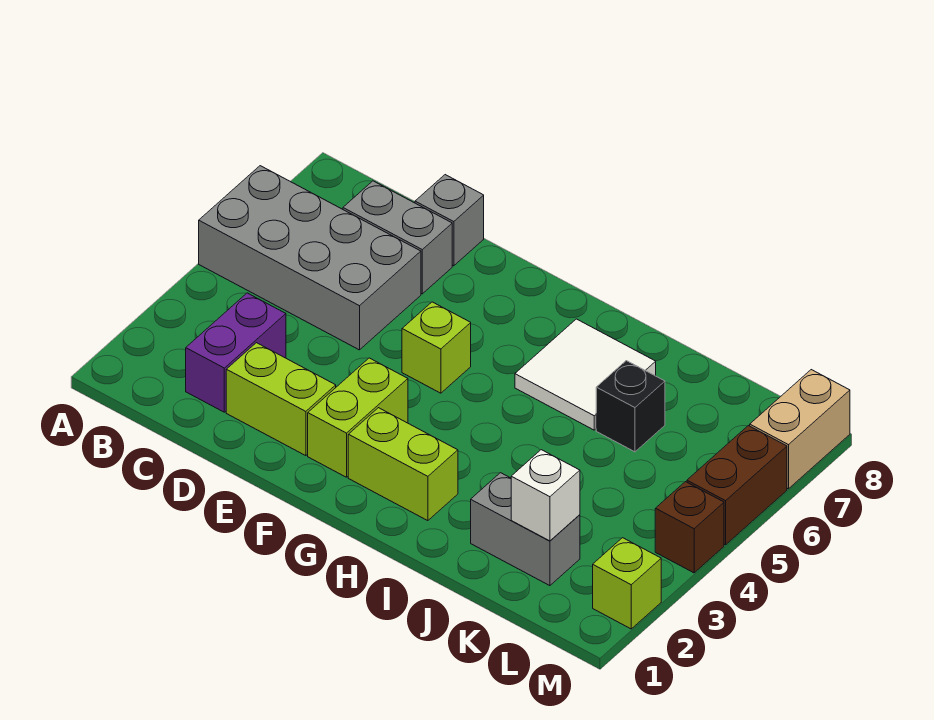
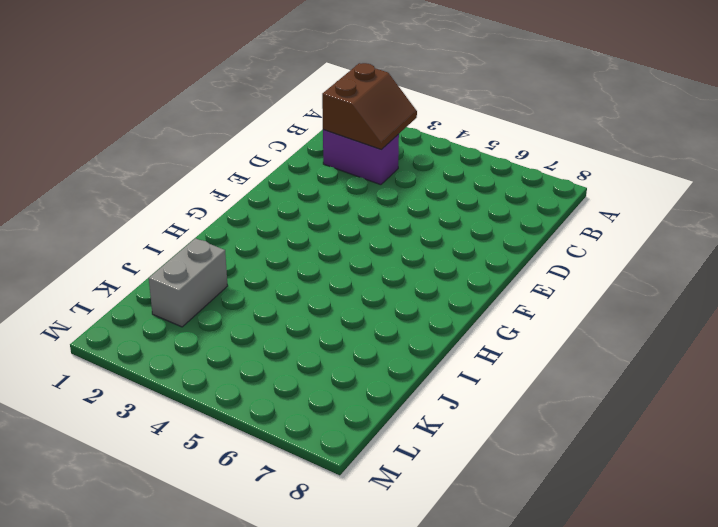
brown 2x2 slope [322,63,417,150] -> none
none -> grey 2x4 brick [199,166,421,350]
none -> grey 1x2 brick [343,181,452,294]
none -> lime 1x2 brick [226,343,336,456]

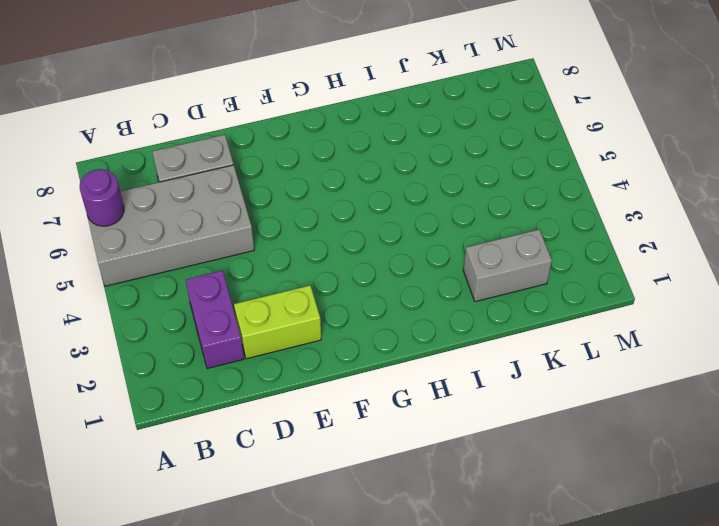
purple 1x1 round brick [80,169,124,226] -> none
none -> grey 1x1 brick [415,175,484,266]
none -> lime 1x2 brick [308,358,408,477]
none -> lime 1x1 brick [402,302,471,393]

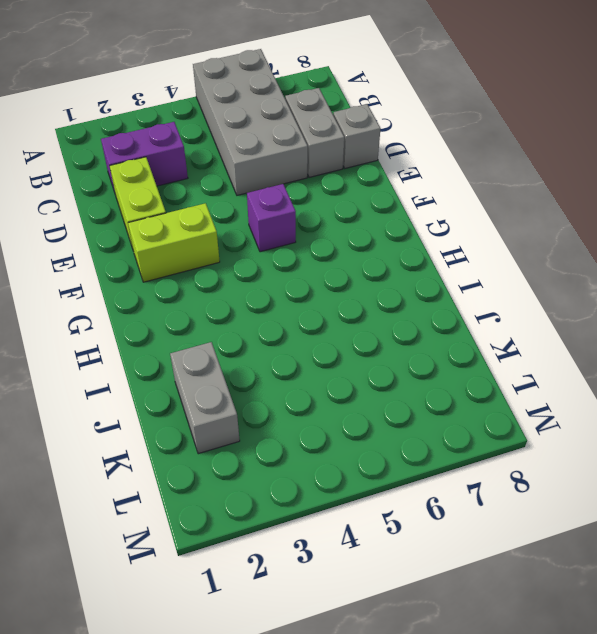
purple 1x1 brick [247,184,296,252] -> lime 1x1 brick [402,302,471,393]
none -> lime 1x2 brick [348,408,458,521]
none -> white 2x2 tile [515,319,656,430]
none -> black 1x1 brick [596,361,665,452]

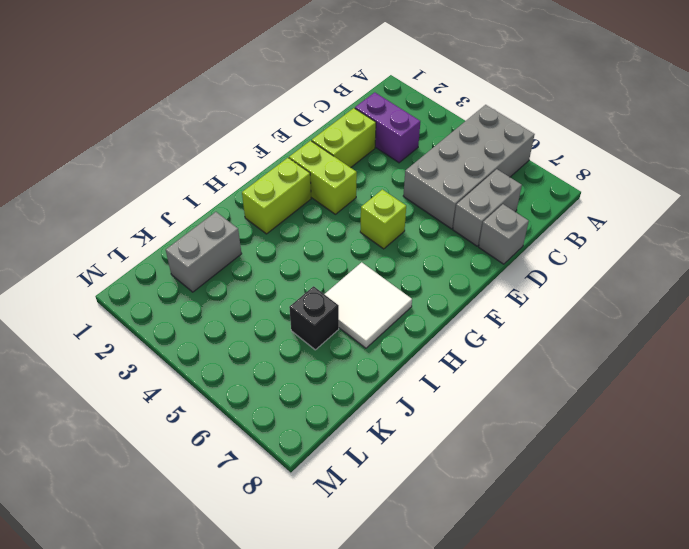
none -> lime 1x1 brick [593,538,661,629]
none -> brown 1x1 brick [655,482,724,573]
none -> brown 1x2 brick [687,426,787,545]

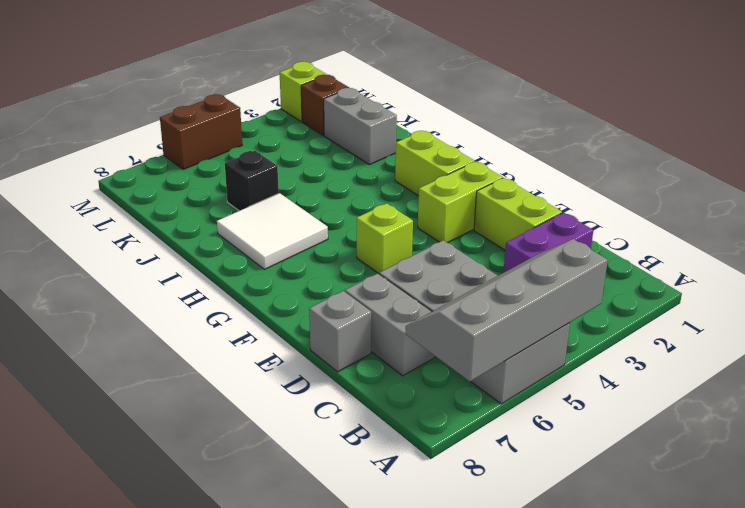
grey 2x4 slope [406,239,608,381] -> none
brown 1x1 brick [301,74,349,135] -> brown 1x1 brick moved to [655,482,724,573]
none -> tan 1x2 brick [750,370,850,489]
none -> white 1x1 brick [511,450,580,541]

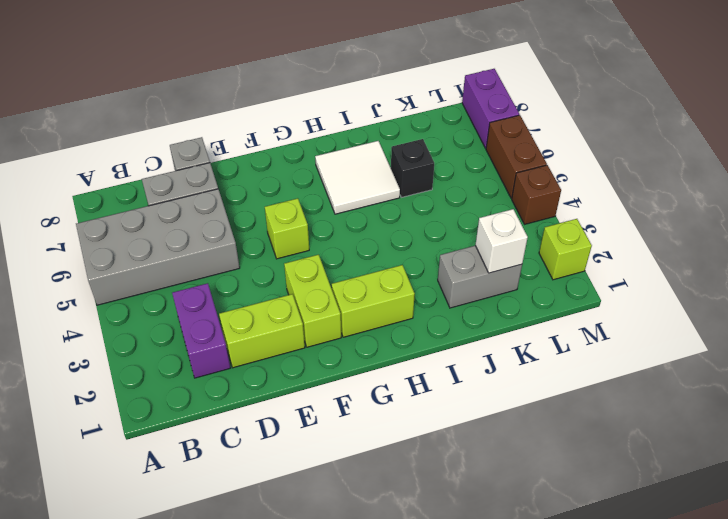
purple 1x2 brick [462,69,519,148] -> tan 1x2 brick [750,370,850,489]

